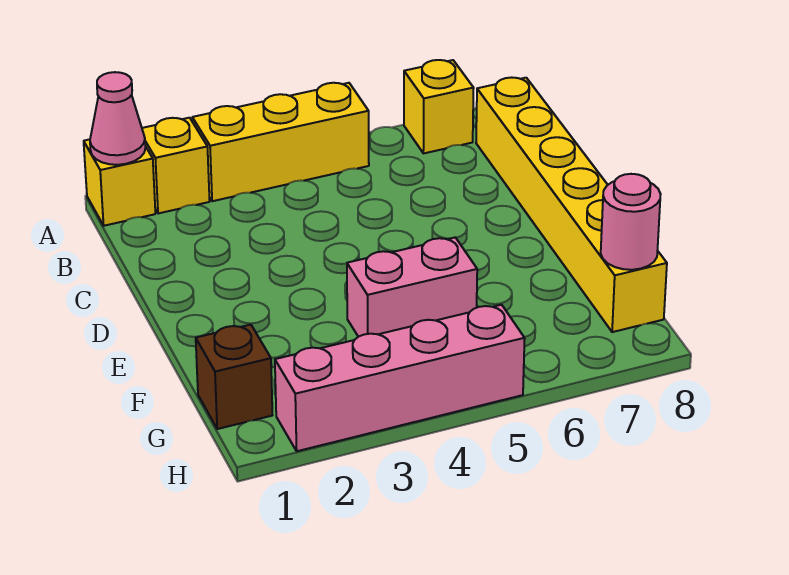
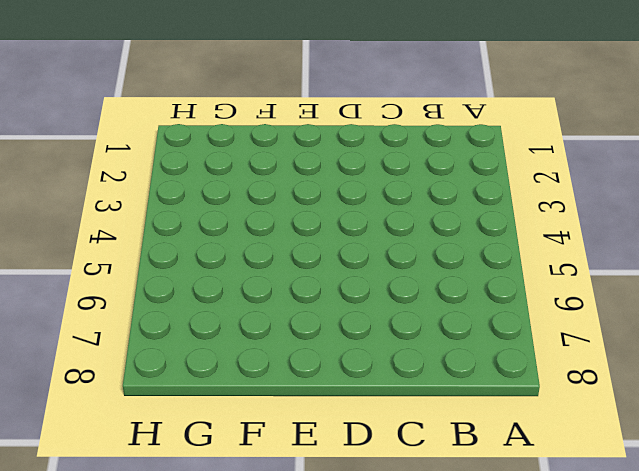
none -> yellow 1x1 brick [84,139,155,226]
none -> yellow 1x1 brick [142,118,210,213]

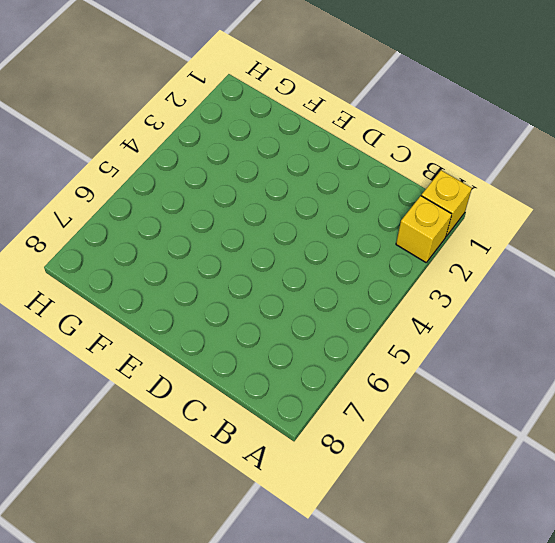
none -> yellow 1x3 brick [192,83,369,201]
none -> yellow 1x1 brick [404,60,474,153]

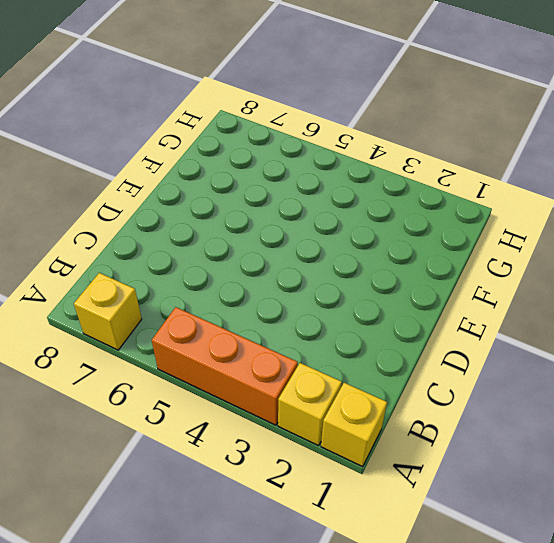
orange 1x3 brick [152,307,298,425] -> yellow 1x3 brick [192,83,369,201]
none -> yellow 1x6 brick [476,77,667,332]
none -> pink 1x2 brick [347,237,477,337]

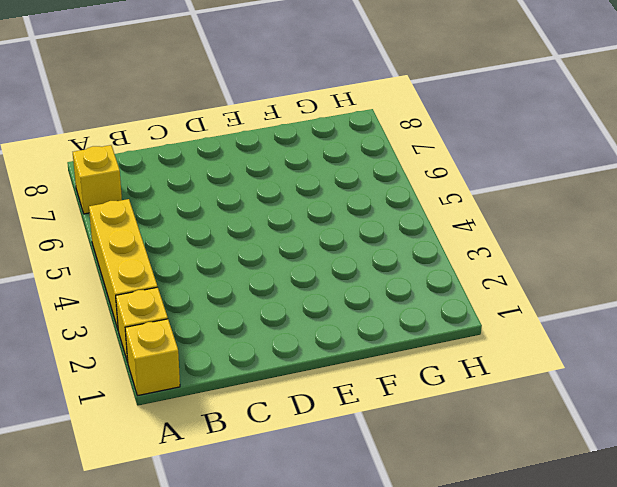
none -> yellow 1x6 brick [476,77,667,332]
none -> pink 1x2 brick [347,237,477,337]

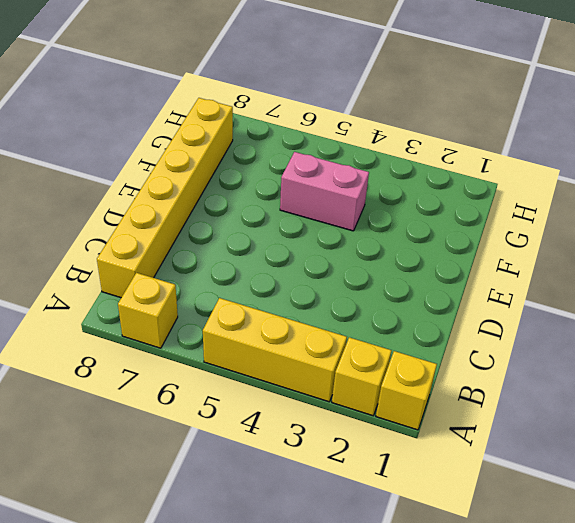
none -> brown 1x1 brick [196,325,272,429]
none -> pink 1x4 brick [275,305,525,451]

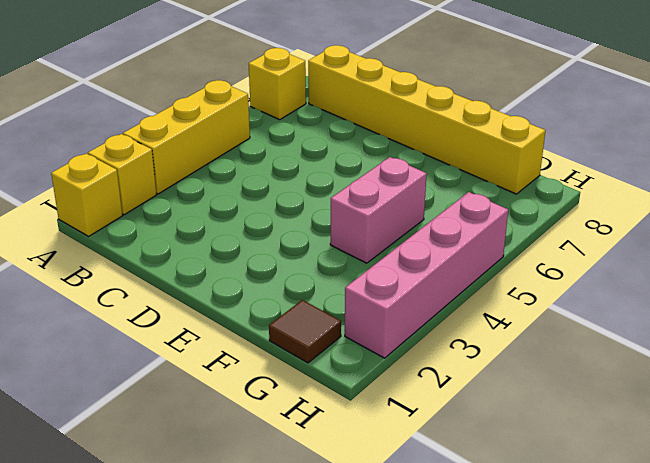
brown 1x1 tile [269,300,341,363] -> brown 1x1 brick [196,325,272,429]
none -> pink 1x1 cone [90,72,145,165]
none -> pink 1x1 round brick [601,174,661,270]

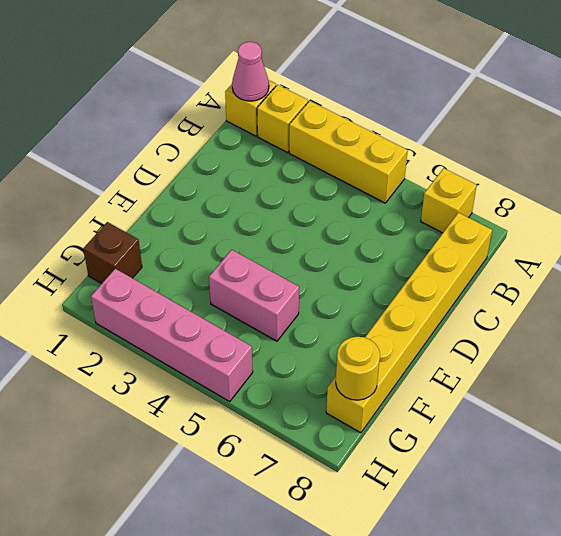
yellow 1x1 round brick [336,337,380,400] -> pink 1x1 round brick [601,174,661,270]

